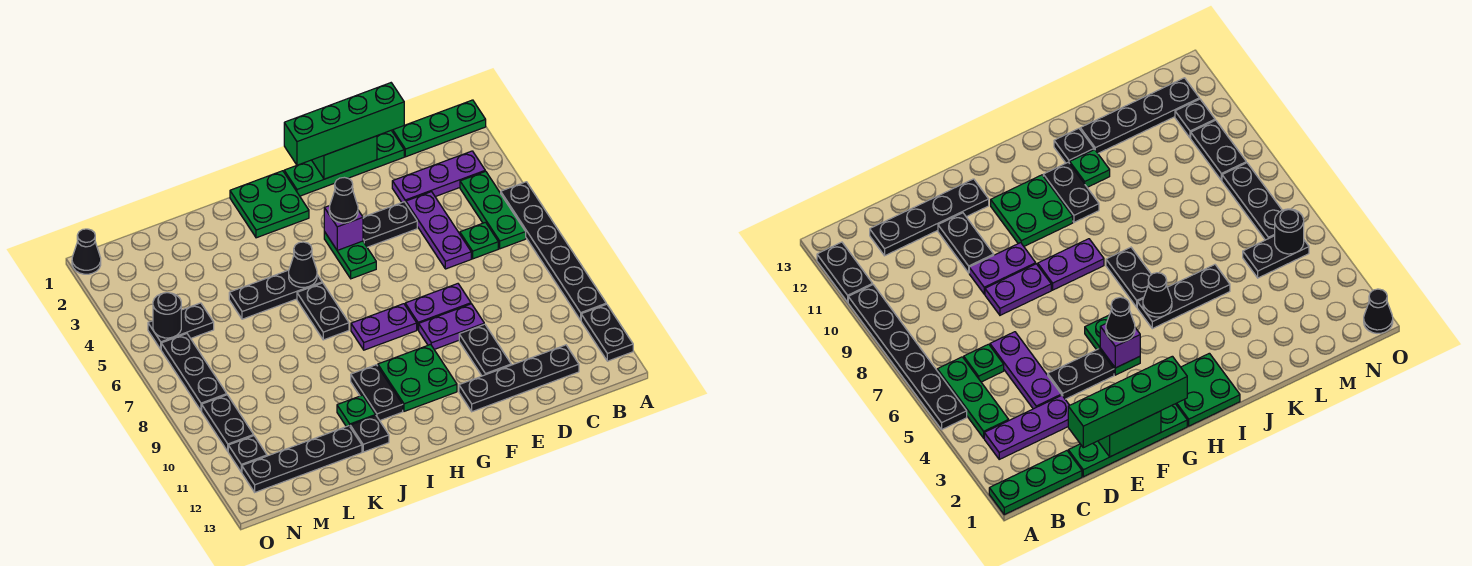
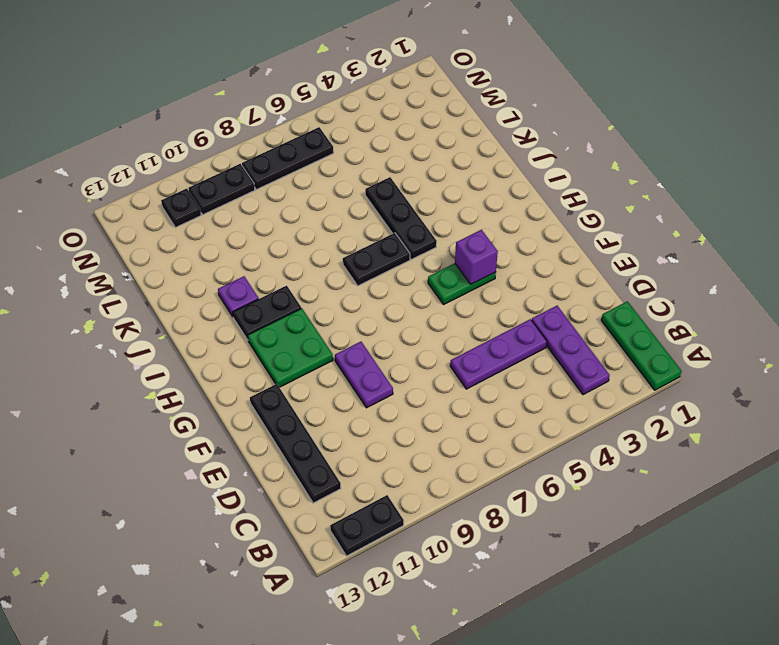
purple 1x1 plate [218,276,259,317] -> green 1x1 plate [337,395,376,427]
none -> black 1x6 plate [501,182,606,320]
none -> green 1x3 plate [460,171,526,249]
none -> green 1x1 plate [460,222,498,259]
none -> green 1x4 plate [284,130,404,196]

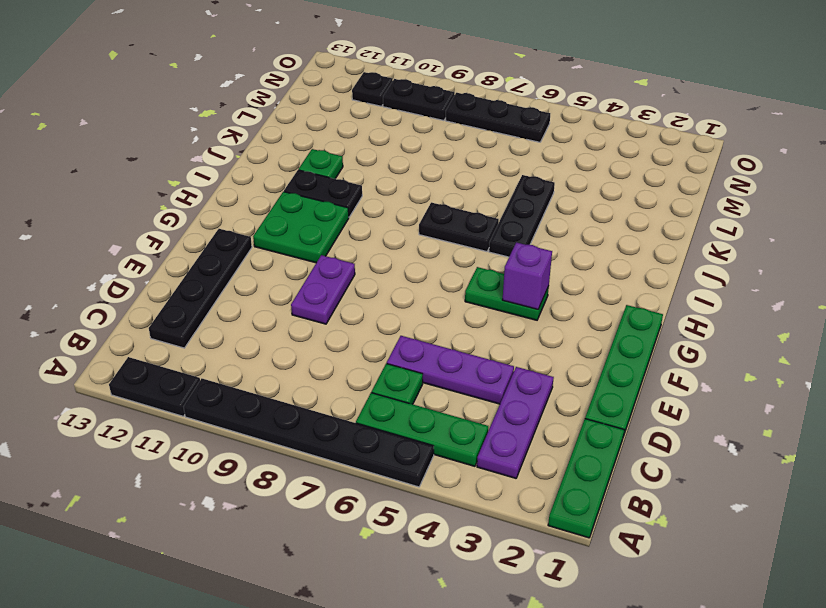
none -> black 1x2 plate [363,202,417,247]
none -> purple 1x2 plate [405,284,471,330]
none -> black 1x2 plate [459,324,511,376]
none -> purple 1x2 plate [351,304,417,350]

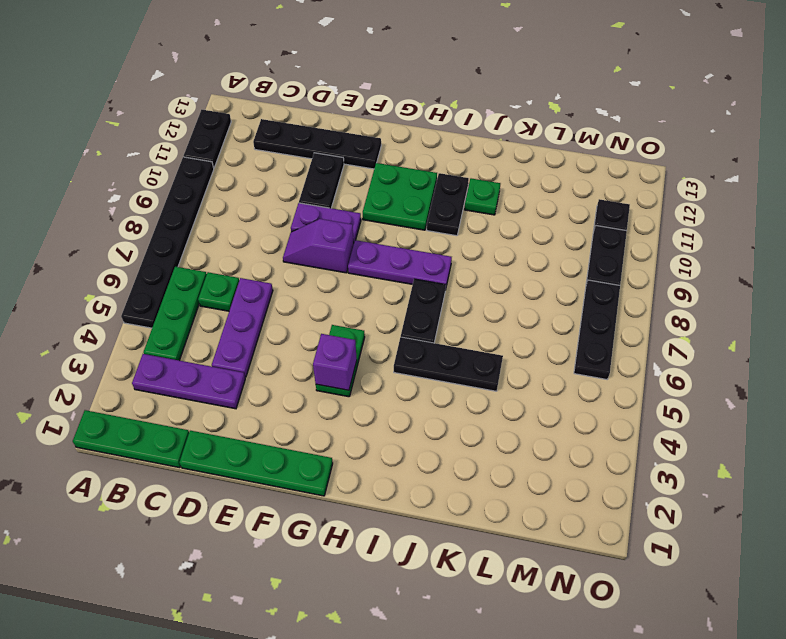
purple 1x2 slope [283,219,354,273] -> purple 1x2 plate [405,284,471,330]
purple 1x3 plate [348,240,452,286] -> purple 1x2 plate [351,304,417,350]
none -> black 1x2 plate [363,202,417,247]
none -> green 2x2 plate [230,171,309,238]
none -> black 1x1 plate [350,416,389,452]
none -> black 1x4 plate [242,426,362,492]

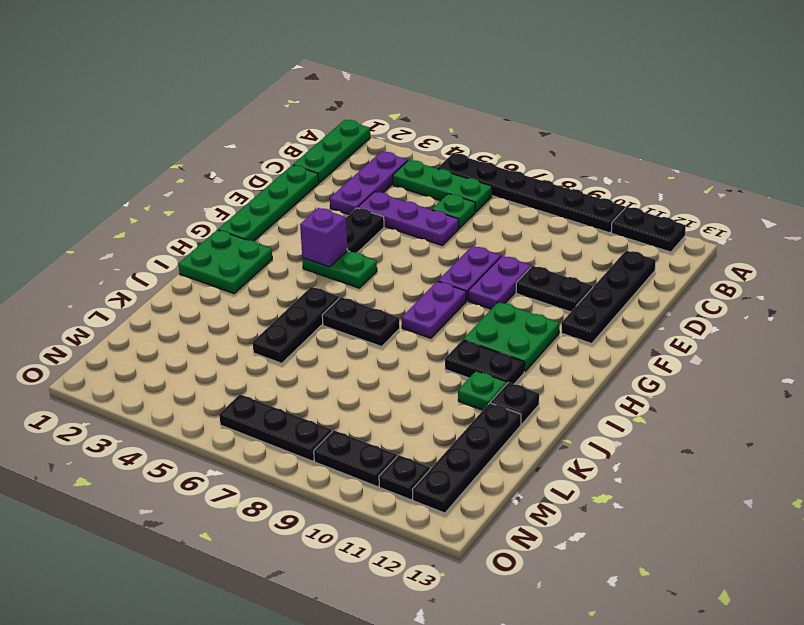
none -> black 1x2 plate [148,303,214,349]
none -> black 1x1 cone [72,229,101,274]
none -> green 1x2 brick [312,136,377,179]
none -> black 1x1 cone [289,242,317,287]

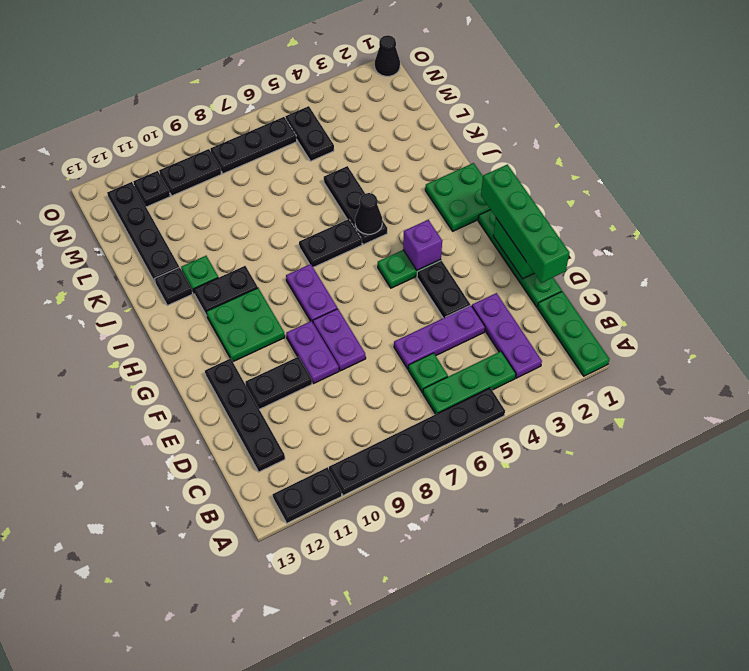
none -> black 1x1 round brick [153,293,181,338]
none -> black 1x1 cone [329,177,358,223]

